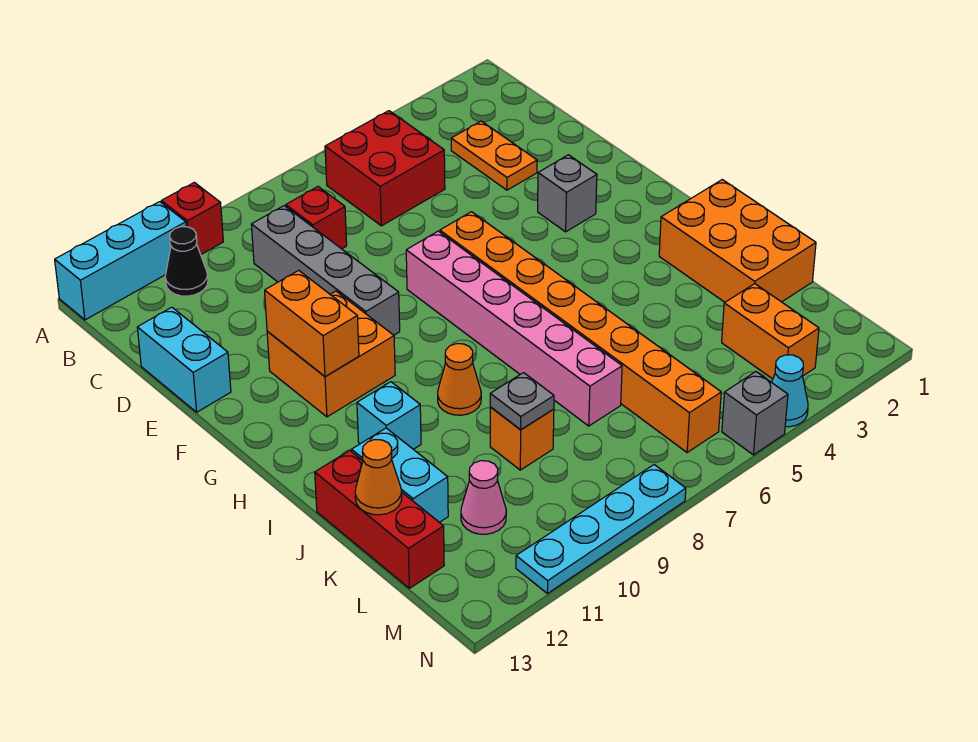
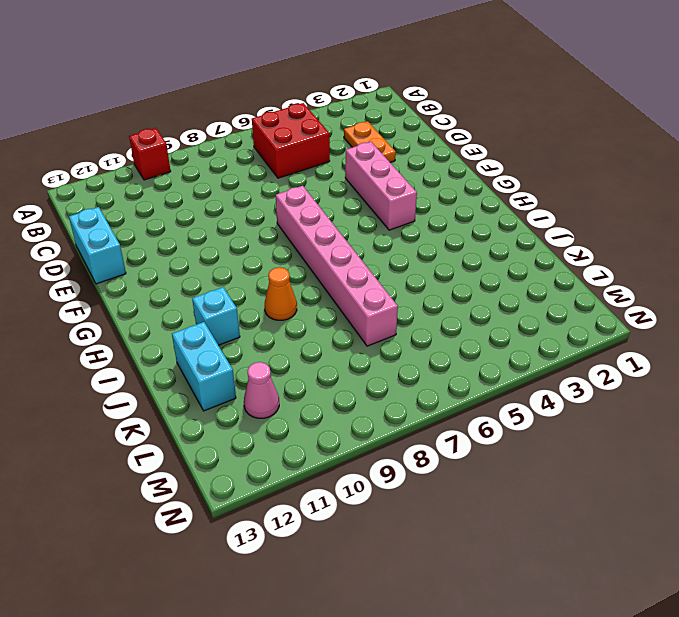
pink 1x3 brick [345,142,417,230] -> none
none -> cyan 1x3 brick [55,202,186,320]
none -> black 1x1 cone [165,227,208,296]
none -> red 1x1 brick [286,187,347,249]

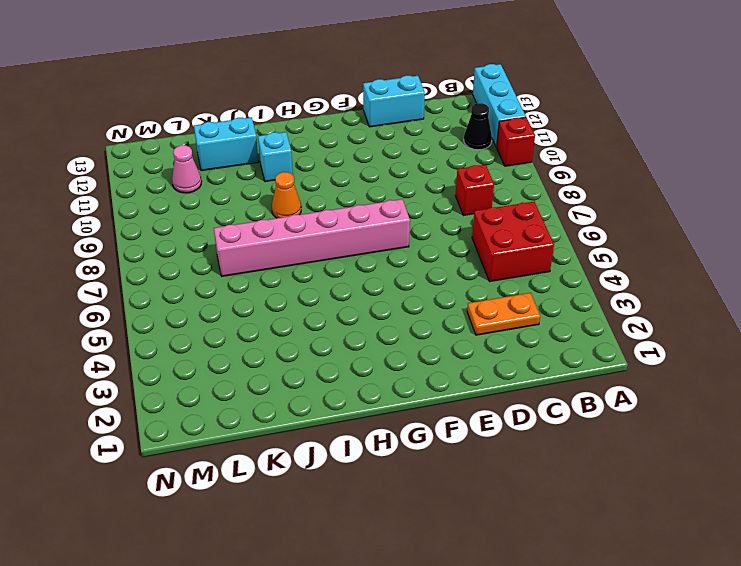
none -> grey 1x4 brick [251,206,400,335]
none -> grey 1x1 brick [538,155,597,232]
none -> orange 1x8 brick [440,212,721,453]

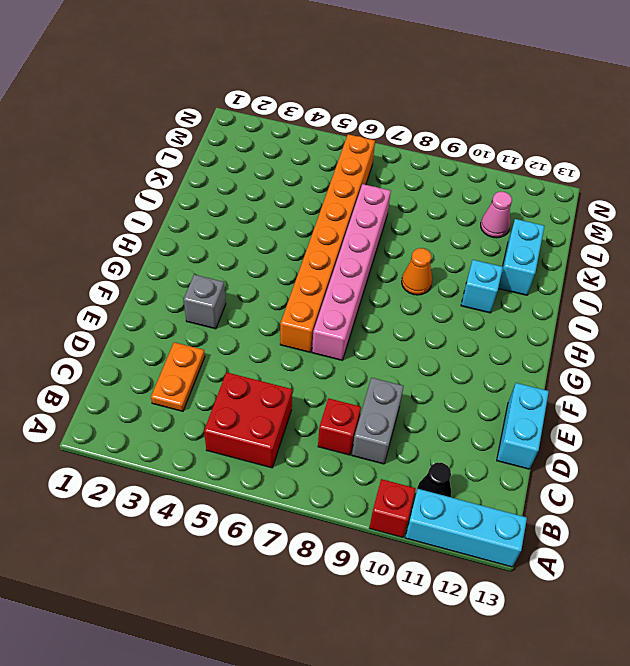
grey 1x2 brick [352,378,404,464] -> grey 1x4 brick [251,206,400,335]
none -> orange 2x2 brick [267,291,395,417]
none -> orange 2x3 brick [659,180,816,302]
none -> red 1x3 brick [315,450,444,588]

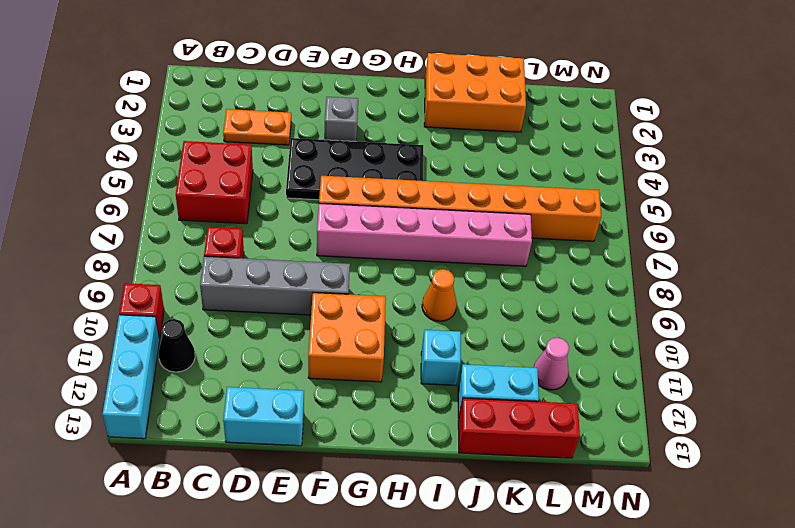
black 2x4 plate [286,138,423,200] -> none
none -> orange 1x1 brick [490,407,554,470]
none -> orange 1x2 brick [722,284,819,379]
none -> cyan 1x1 cone [772,355,808,427]

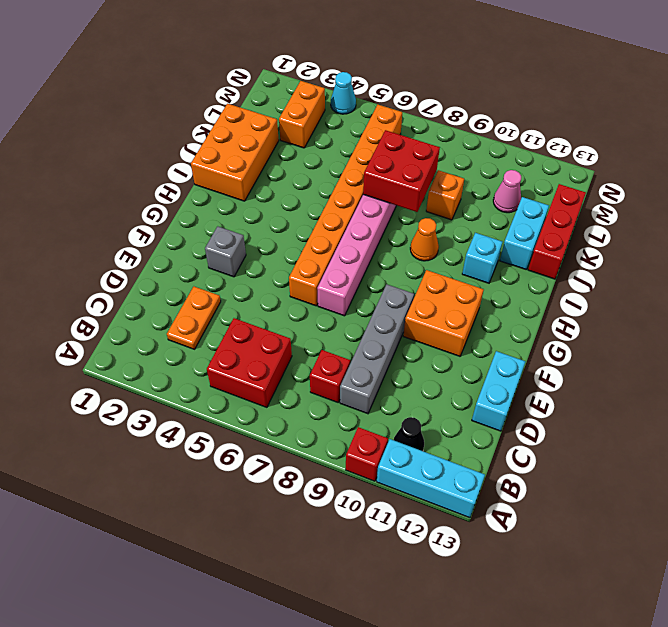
red 2x2 brick [363,130,440,212] -> none
none -> grey 1x1 brick [722,372,788,455]
none -> cyan 1x4 plate [516,465,686,593]
none -> orange 1x2 brick [265,270,359,376]

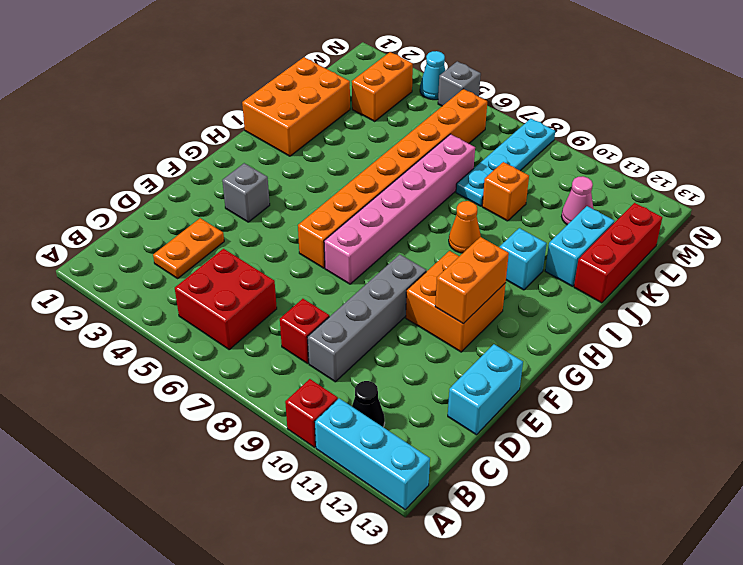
cyan 1x4 plate [456,119,555,206] -> cyan 1x4 plate turned to [516,465,686,593]
none -> grey 1x1 plate [490,373,554,430]
none -> orange 1x1 cone [355,440,402,515]

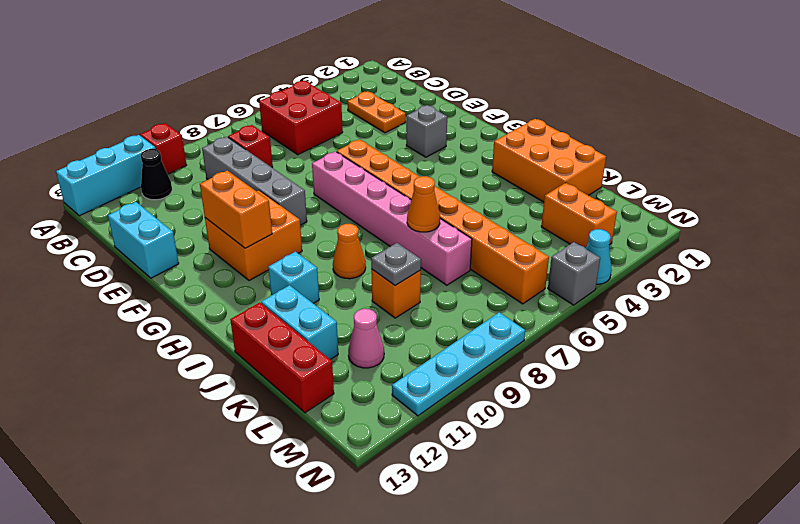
orange 1x1 cone [407,176,440,232] -> orange 1x1 cone moved to [355,440,402,515]

